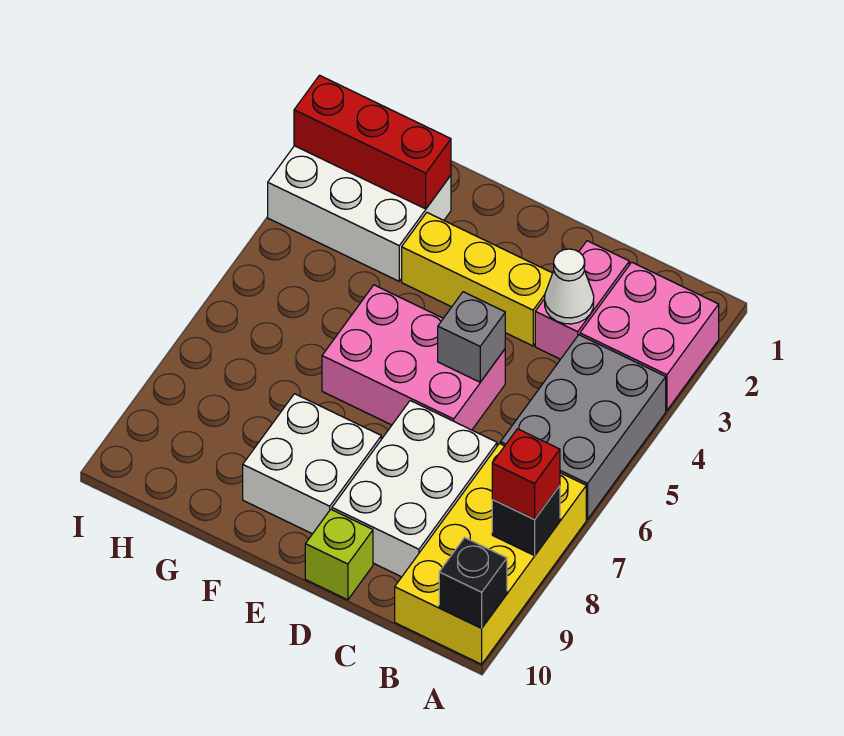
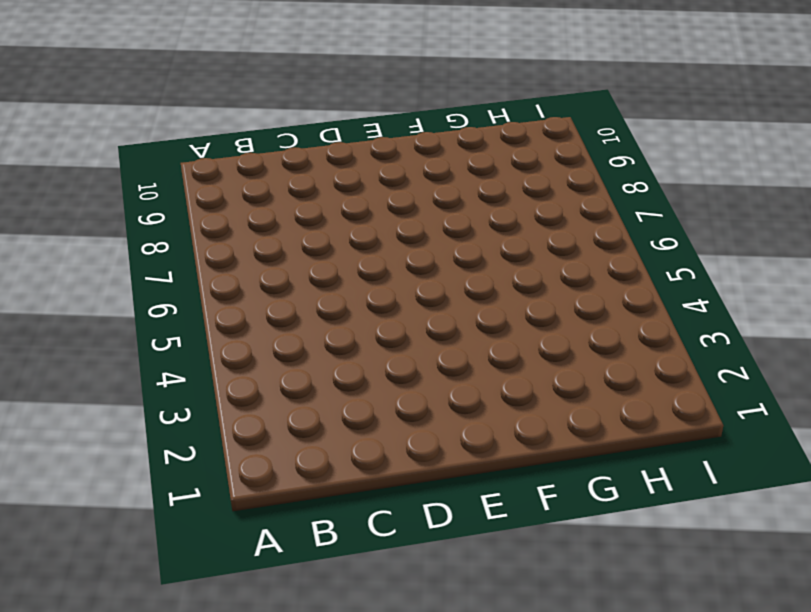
none -> pink 2x2 brick [580,262,719,410]
none -> grey 2x3 brick [501,335,666,519]
none -> yellow 2x4 brick [395,444,586,664]

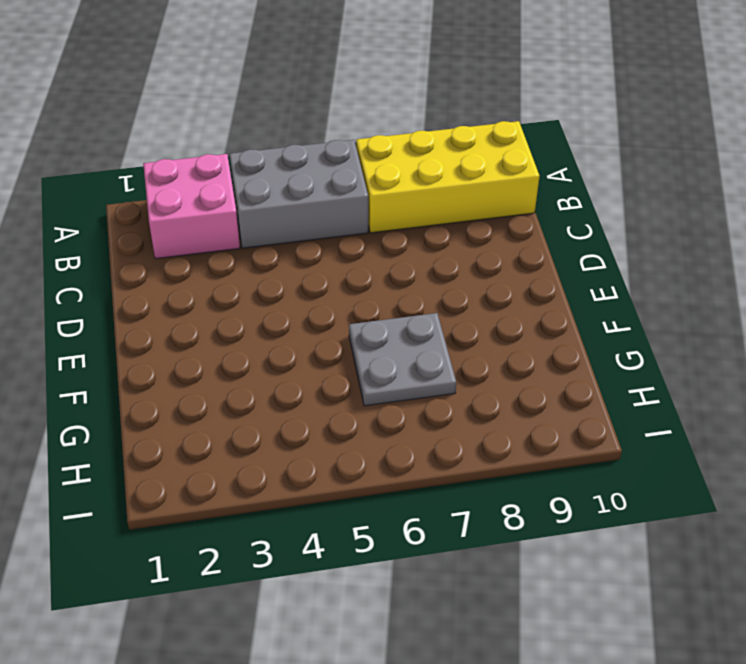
grey 2x2 plate [349,313,456,406] -> pink 2x3 brick [322,285,505,430]
none -> pink 1x2 brick [535,241,629,359]
none -> white 2x3 brick [332,401,497,577]
none -> yellow 1x3 brick [402,213,553,346]

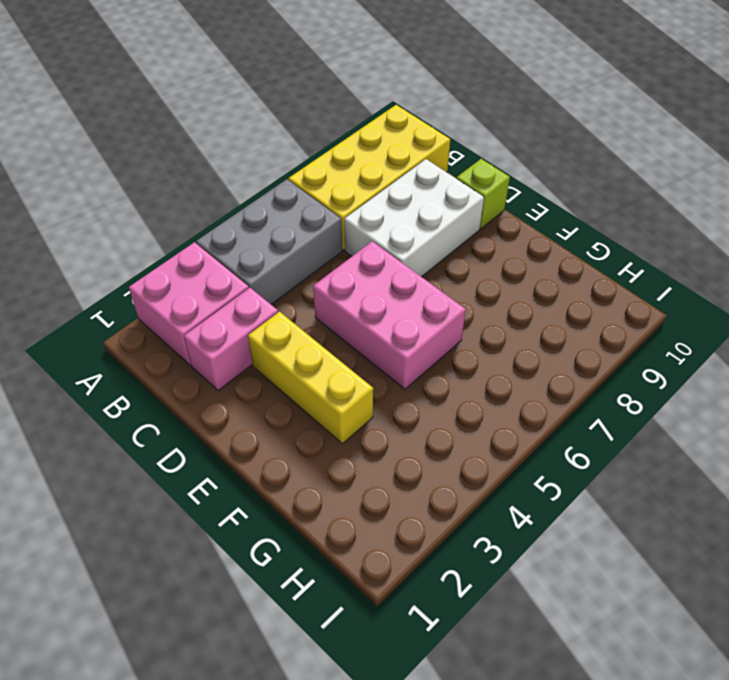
none -> white 2x2 brick [243,394,381,534]
none -> white 2x3 brick [268,146,451,281]
none -> black 1x1 brick [492,486,560,556]

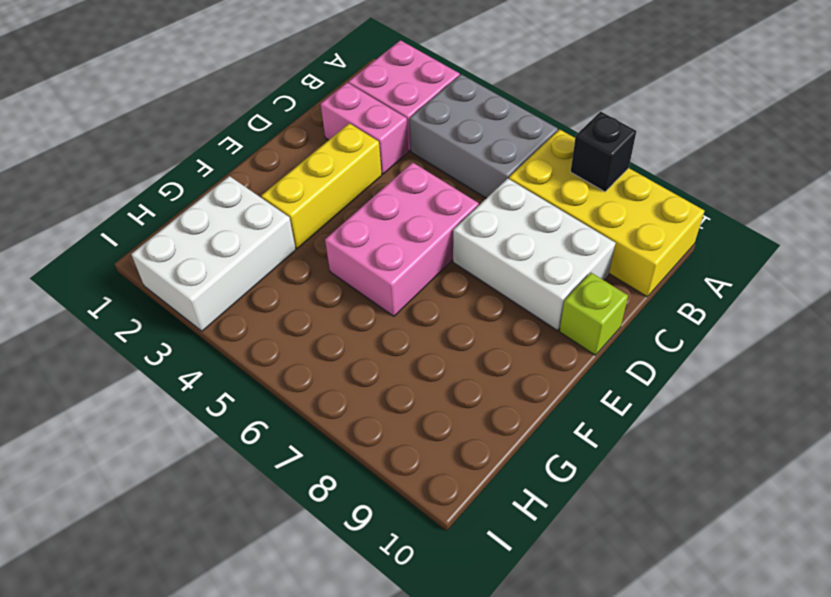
none -> white 2x2 brick [243,394,381,534]
none -> black 1x1 brick [439,538,507,628]
none -> white 1x1 cone [545,249,594,324]

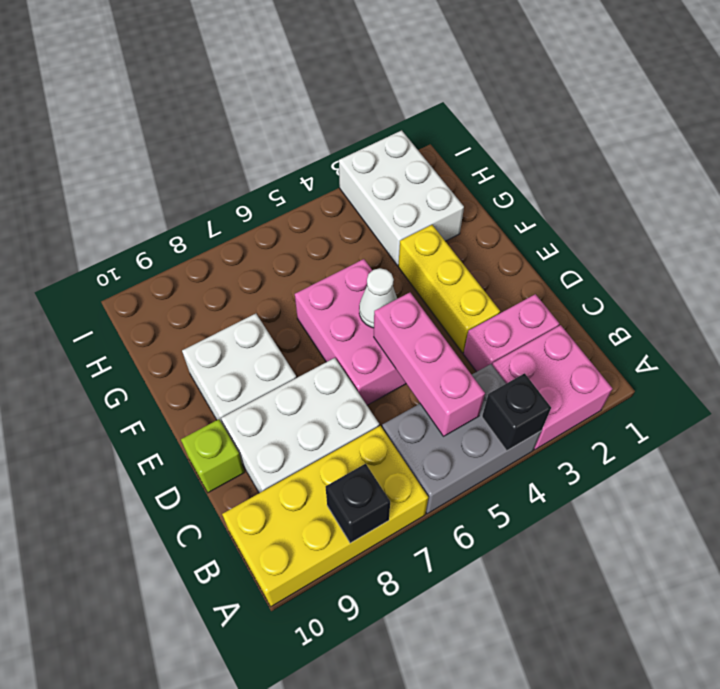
black 1x1 brick [482,373,551,451] -> black 1x1 brick moved to [439,538,507,628]
pink 1x3 brick [374,293,485,436] -> grey 1x1 brick [438,292,505,382]
white 1x1 cone [359,268,397,328] -> white 1x1 cone moved to [545,249,594,324]
none -> red 1x3 brick [294,75,451,209]
none -> red 1x1 brick [492,429,560,519]

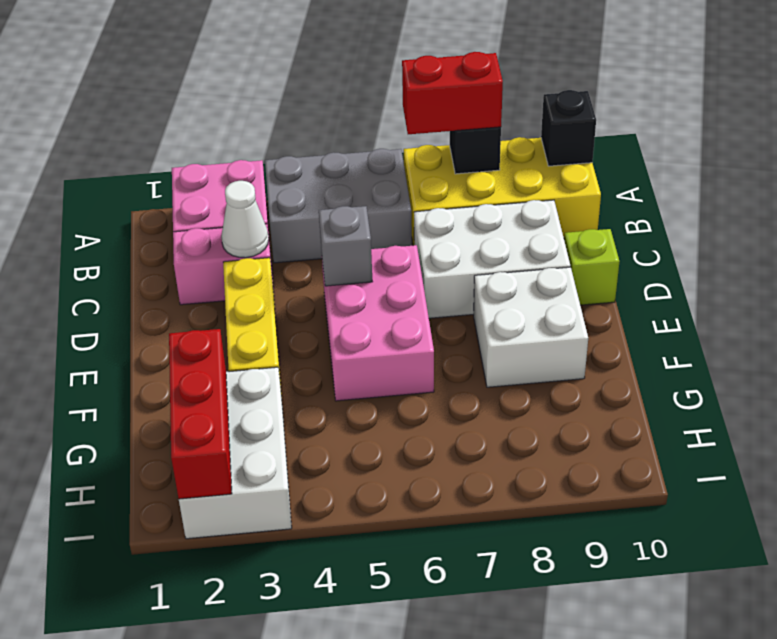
red 1x2 brick [402,52,503,134] -> red 1x1 brick [492,429,560,519]

